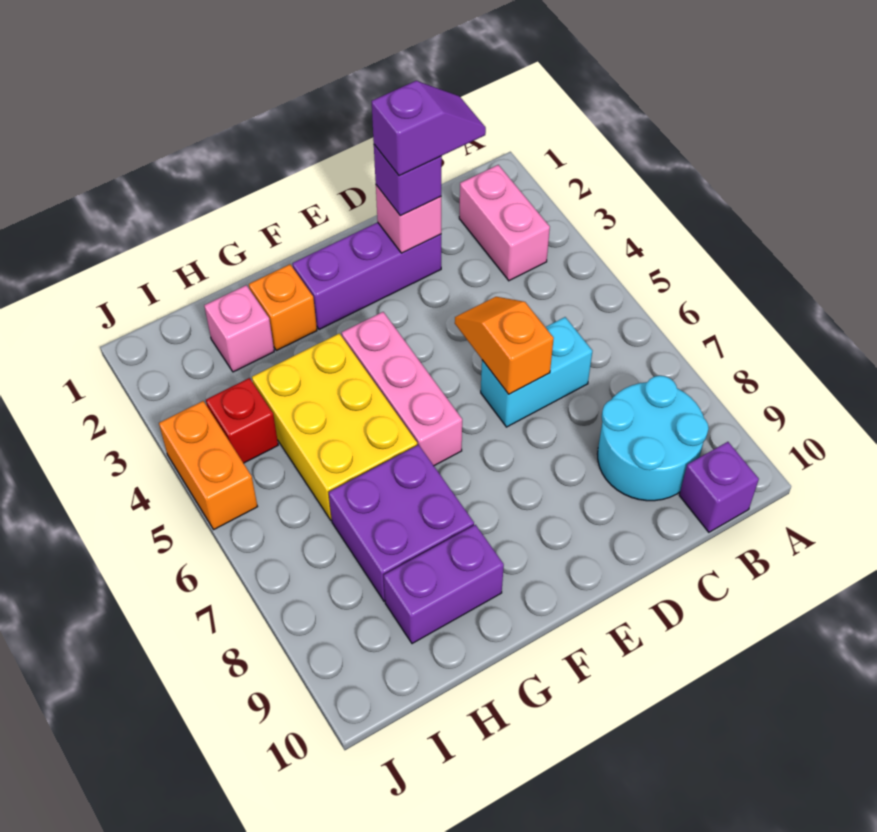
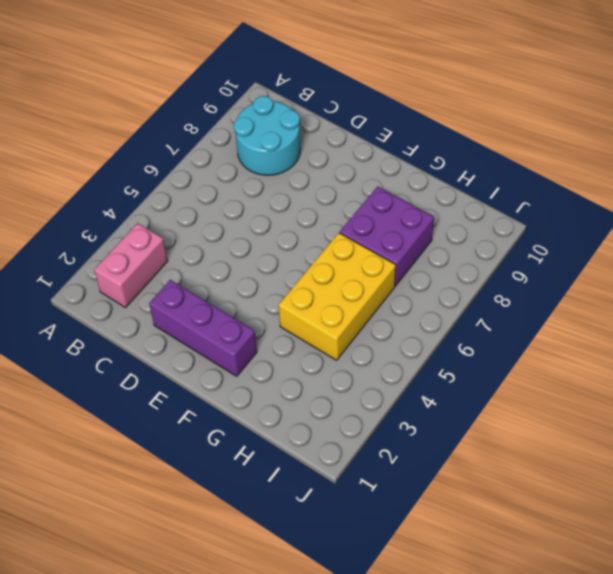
none -> purple 1x1 brick [679,442,759,532]
none -> cyan 1x2 brick [481,317,592,427]
none -> pink 1x3 brick [342,312,462,466]

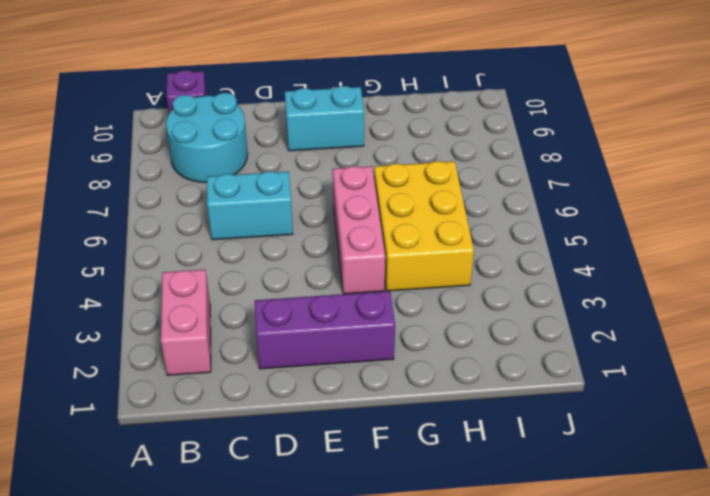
cyan 1x2 brick [285,86,364,151] -> none
none -> orange 1x1 brick [249,264,317,351]
none -> purple 2x2 brick [329,445,474,601]
none -> purple 1x2 brick [384,525,504,644]

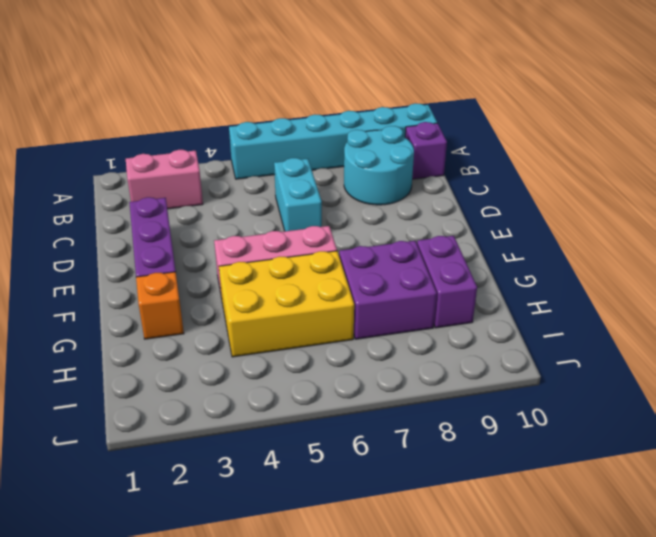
cyan 1x6 brick [229,103,437,179] -> none
none -> pink 1x1 brick [204,285,274,372]
none -> red 1x1 brick [206,378,278,463]
none -> orange 1x2 brick [159,401,258,530]

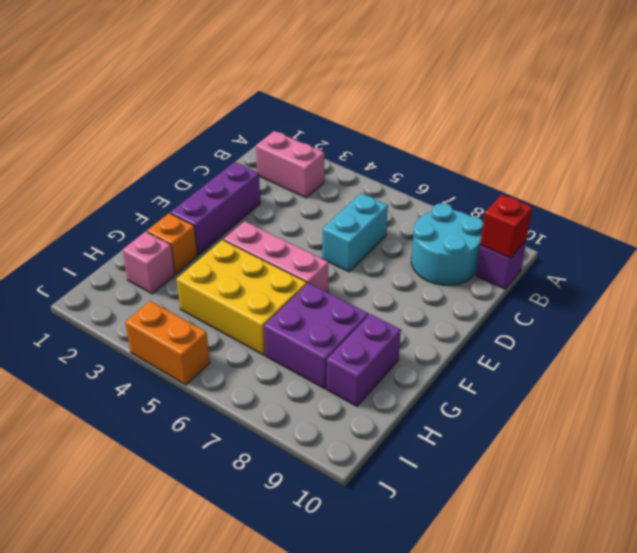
red 1x1 brick [480,195,532,258] -> red 1x1 brick moved to [206,378,278,463]
none -> pink 1x1 brick [376,185,441,253]
none -> orange 1x2 slope [455,297,554,394]
none -> purple 1x1 brick [374,145,442,216]

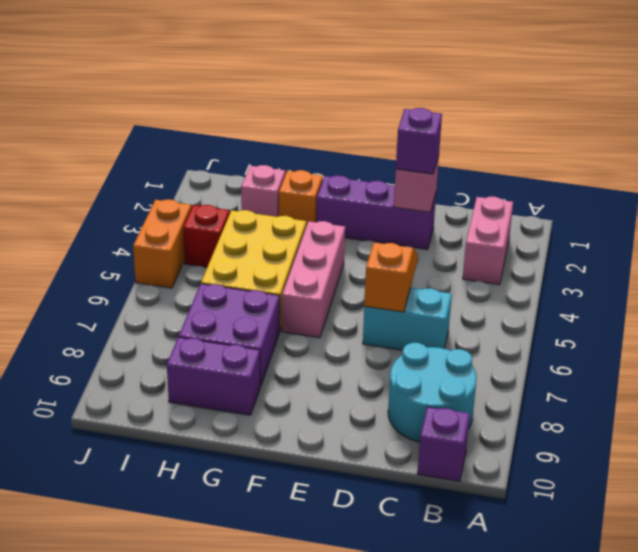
none -> purple 1x2 slope [372,81,486,176]

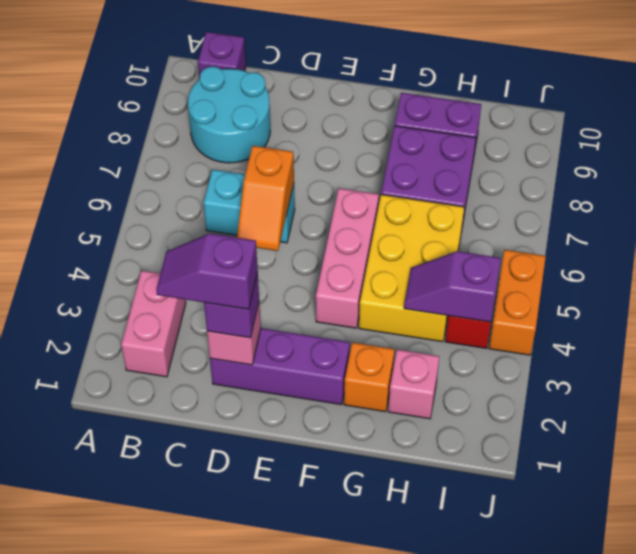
purple 1x2 slope [404,251,501,322] -> none

